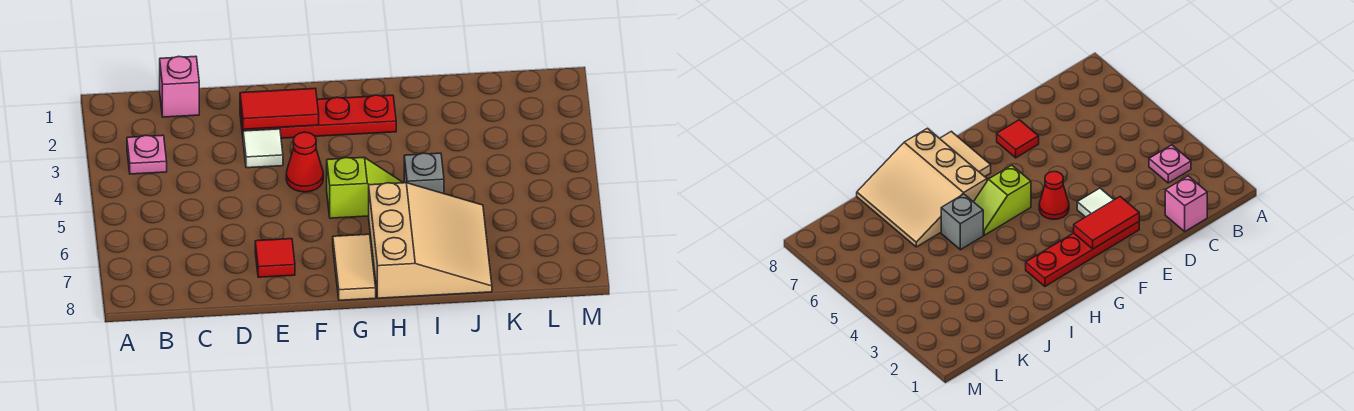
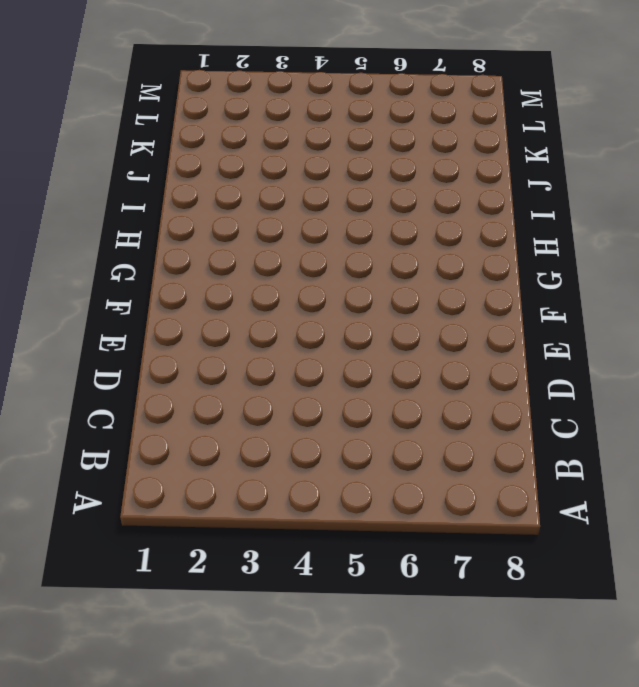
none -> pink 1x1 plate [127,135,167,174]
none -> pink 1x1 brick [160,56,199,117]

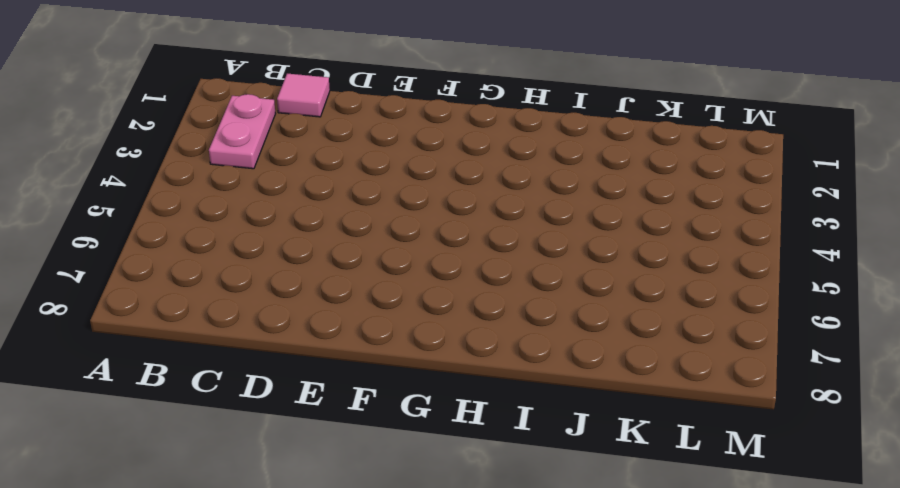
pink 1x2 plate [209,94,276,169] -> pink 1x1 plate [127,135,167,174]
pink 1x1 tile [277,74,330,117] -> pink 1x1 brick [160,56,199,117]
none -> red 1x4 plate [240,95,396,138]
none -> white 1x1 tile [243,129,283,168]

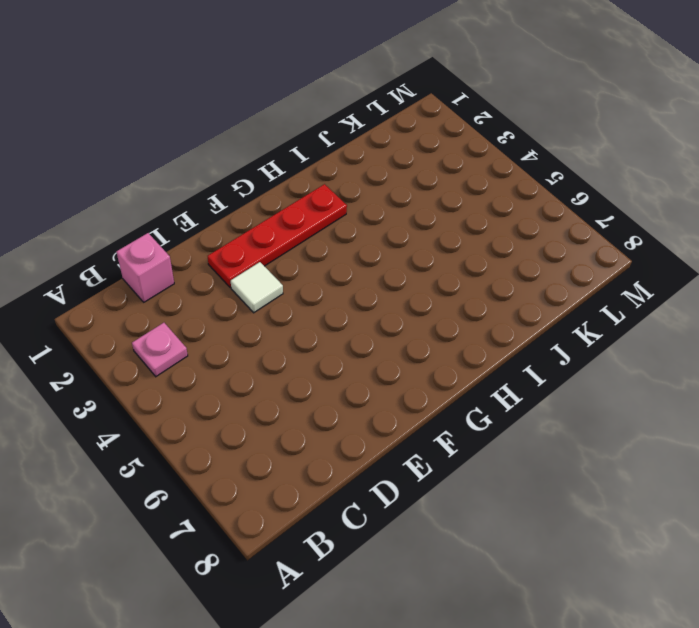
none -> red 1x1 tile [255,239,295,277]
none -> red 1x1 cone [286,132,323,192]

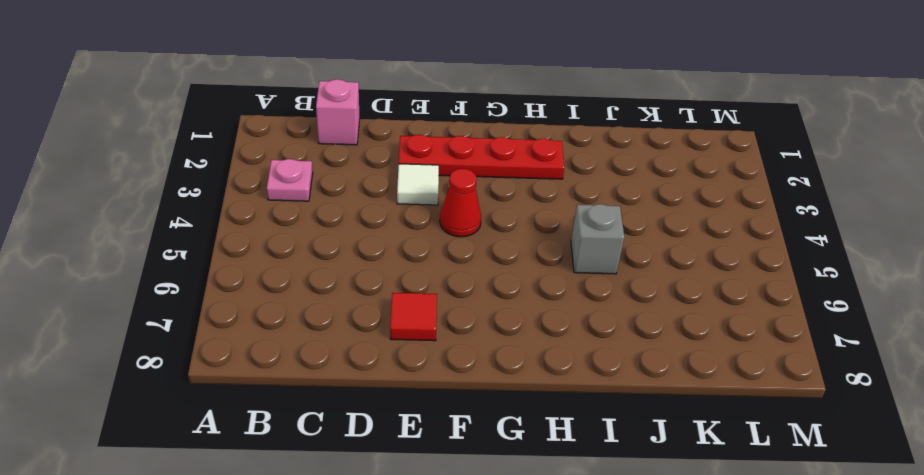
none -> lime 1x2 slope [327,157,402,218]
none -> tan 1x2 tile [333,234,376,300]

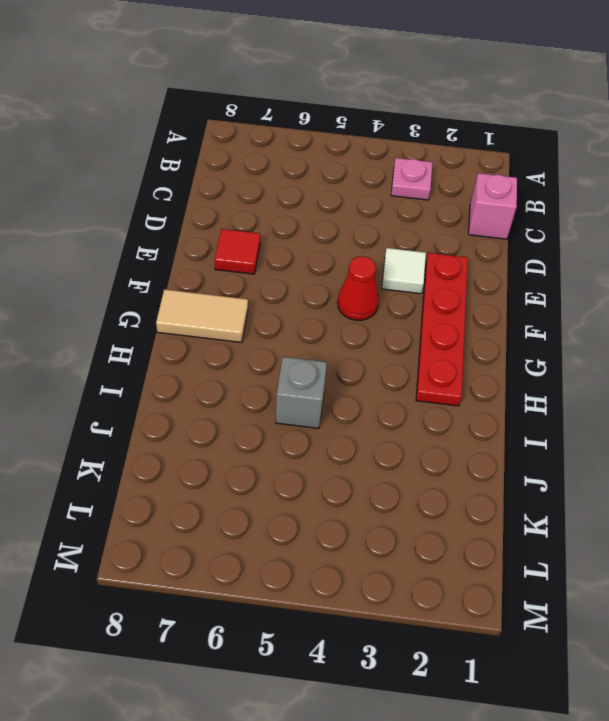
none -> lime 1x2 slope [327,157,402,218]
none -> tan 3x3 slope [369,183,492,298]

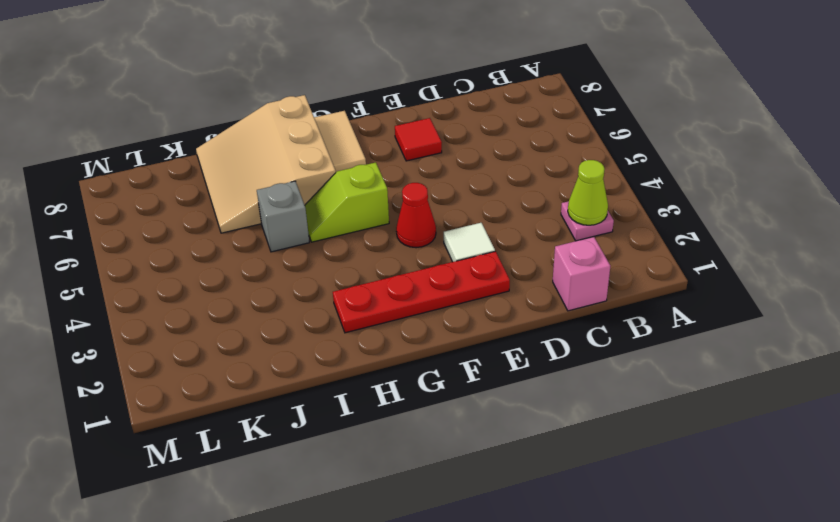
lime 1x1 cone [568,160,608,225] -> none
none -> red 1x2 tile [240,88,319,129]

